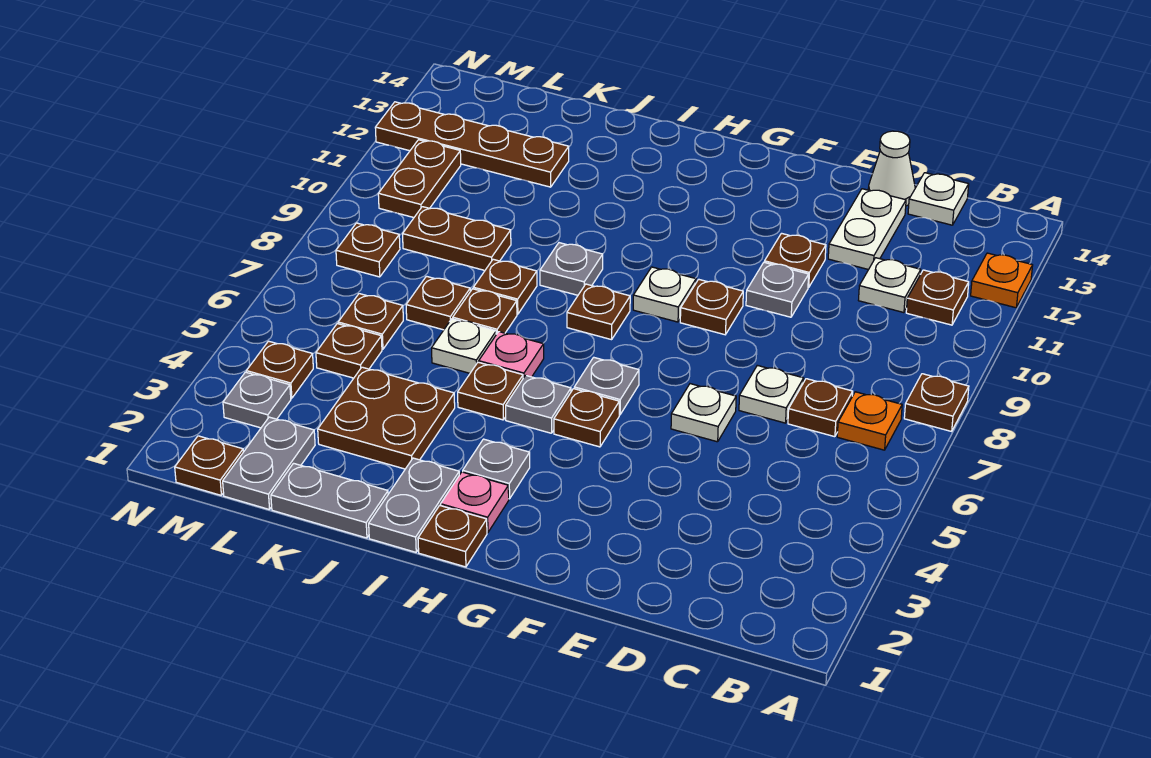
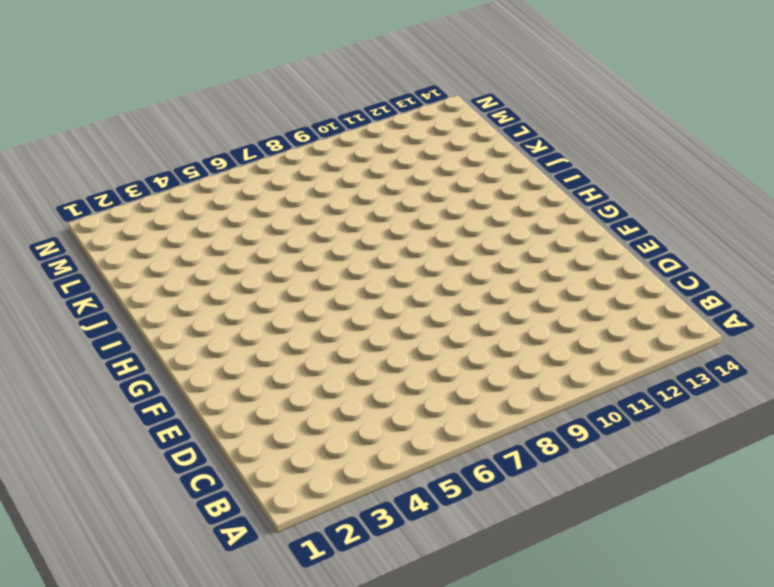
none -> brown 1x1 plate [904,374,969,431]
none -> orange 1x1 plate [971,253,1033,308]
none -> orange 1x1 plate [837,392,902,450]
none -> brown 1x1 plate [906,270,969,325]

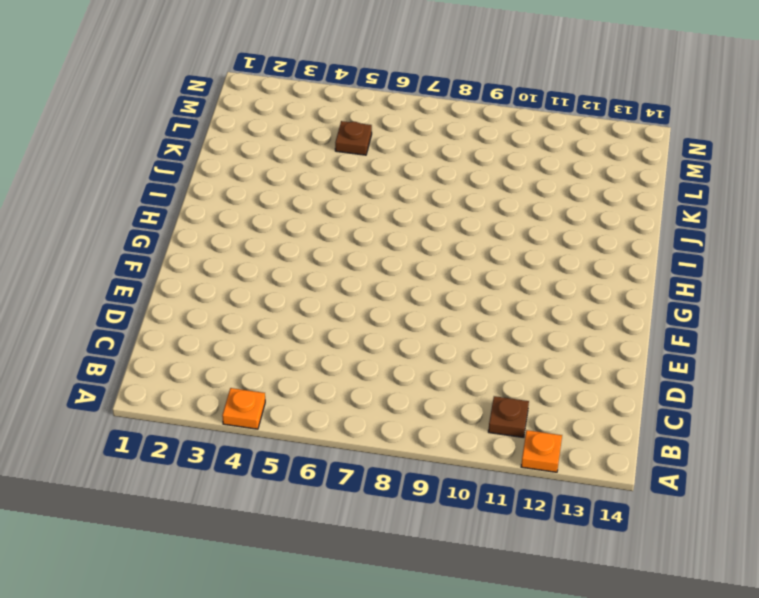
orange 1x1 plate [222,388,265,429] -> orange 1x1 plate moved to [837,392,902,450]
none -> brown 1x1 plate [904,374,969,431]
none -> brown 1x1 plate [788,379,853,437]
none -> white 1x1 plate [858,258,921,313]
none -> white 1x1 plate [908,173,969,225]

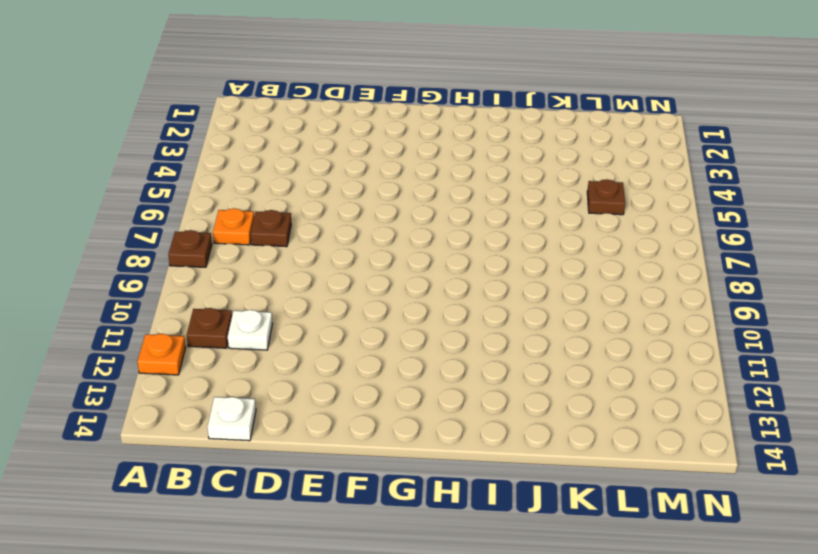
none -> white 1x1 plate [739,365,804,423]
none -> white 1x2 plate [828,189,906,270]
none -> white 1x1 cone [868,131,915,206]
none -> white 1x1 plate [671,384,736,442]

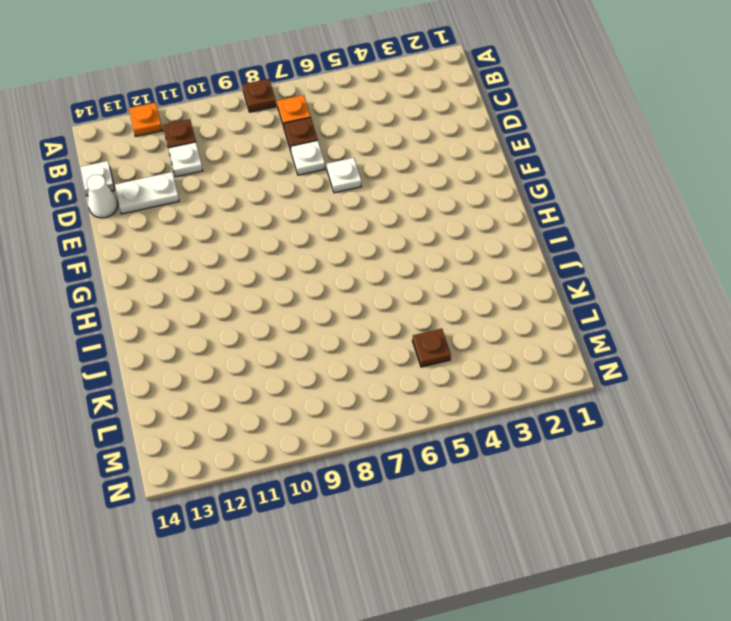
none -> grey 1x1 plate [746,262,809,317]
none -> brown 1x1 plate [764,233,826,288]
none -> brown 1x1 plate [680,279,743,335]
none -> brown 1x1 plate [554,389,619,447]

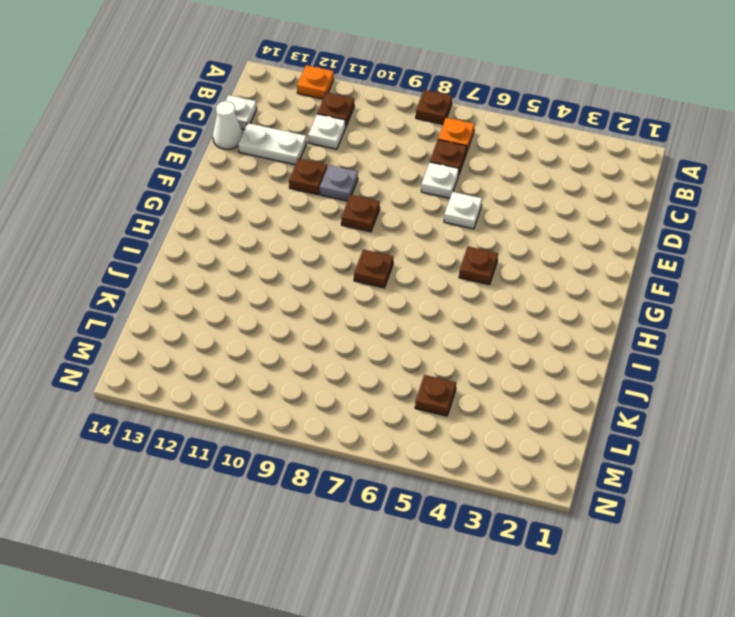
none -> grey 1x1 plate [574,357,639,415]
none -> white 1x1 plate [633,267,696,322]
none -> brown 1x1 plate [418,506,487,567]
none -> pink 1x1 plate [441,472,509,533]

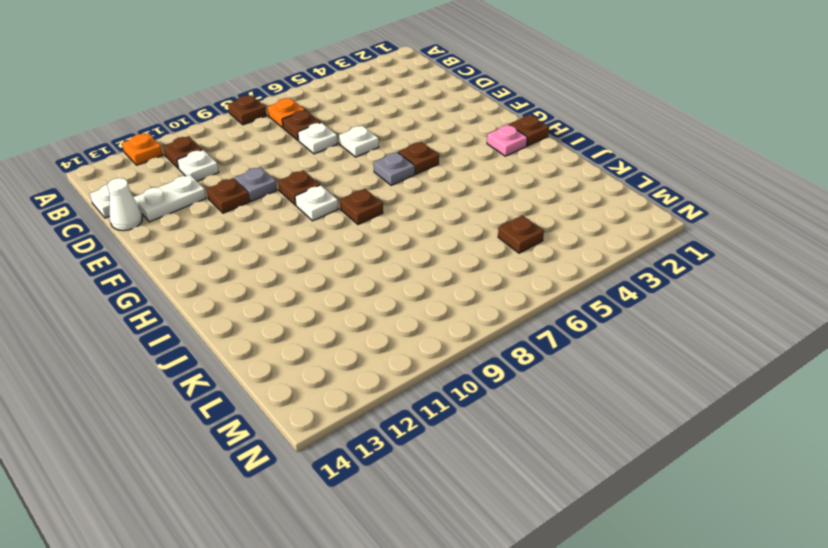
none -> grey 1x1 plate [463,439,530,499]
none -> grey 1x1 plate [506,375,571,433]
none -> grey 1x2 plate [369,458,459,552]
none -> brown 1x1 plate [458,362,523,420]

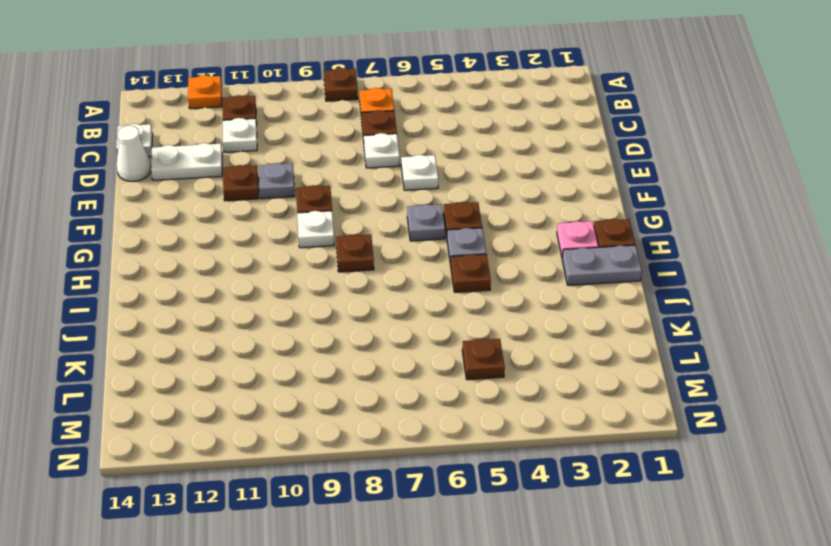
none -> grey 1x1 plate [463,439,530,499]
none -> pink 1x1 plate [479,332,544,378]
none -> grey 1x1 plate [540,243,603,295]
none -> grey 1x2 plate [271,463,388,538]

